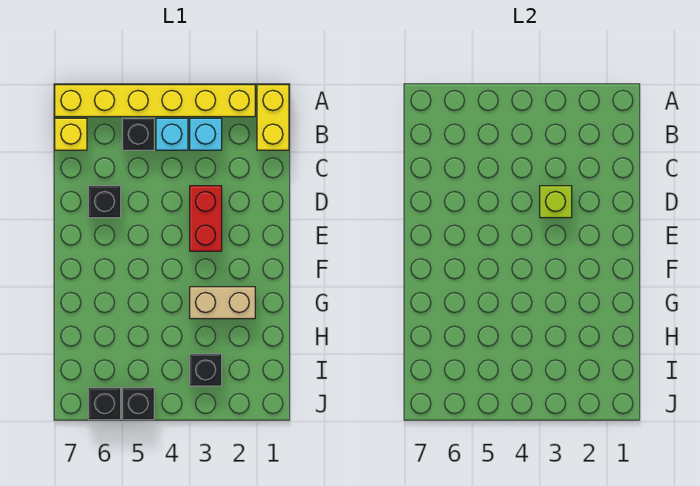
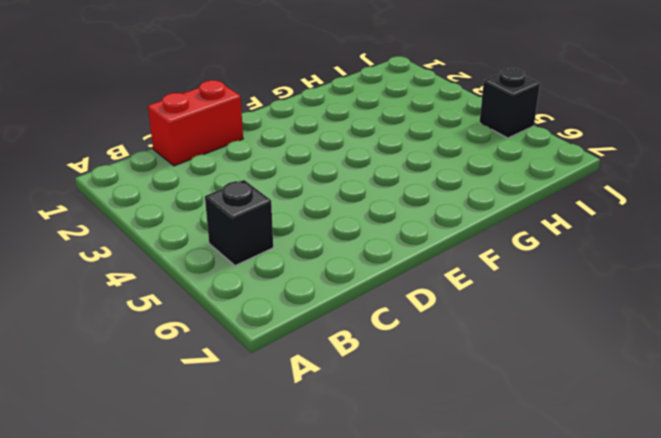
red 1x2 brick [148,80,243,166] -> red 1x2 brick moved to [190,186,222,251]
none -> yellow 1x2 brick [257,85,289,150]
none -> yellow 1x6 brick [55,85,255,117]
none -> cyan 1x1 brick [190,118,222,150]

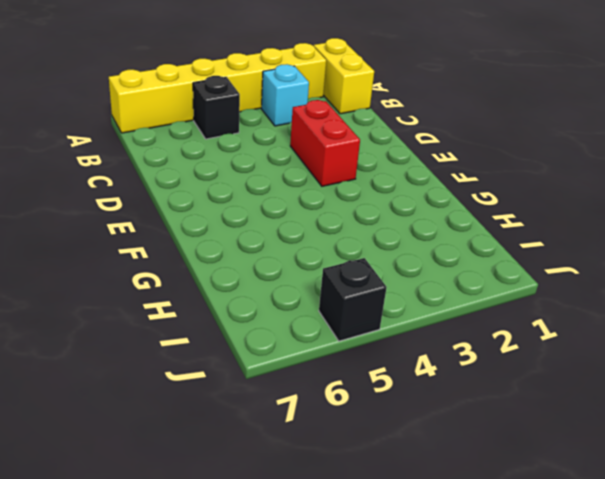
none -> cyan 1x1 brick [156,118,188,150]
none -> yellow 1x1 brick [55,118,87,150]
none -> black 1x1 brick [88,186,121,218]

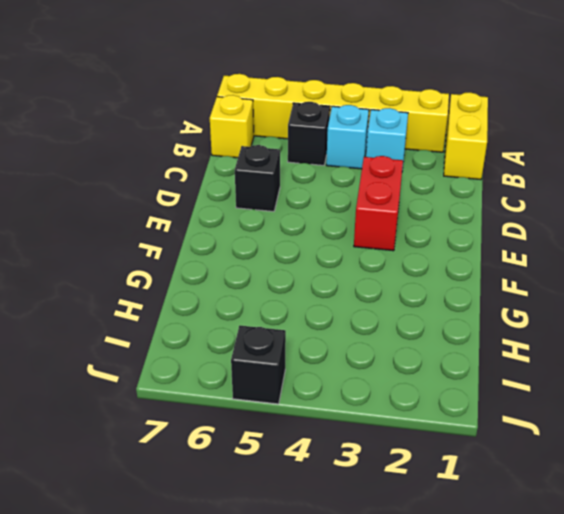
none -> tan 1x2 brick [190,287,255,319]
none -> black 1x1 brick [190,354,222,386]
none -> black 1x1 brick [88,388,121,420]

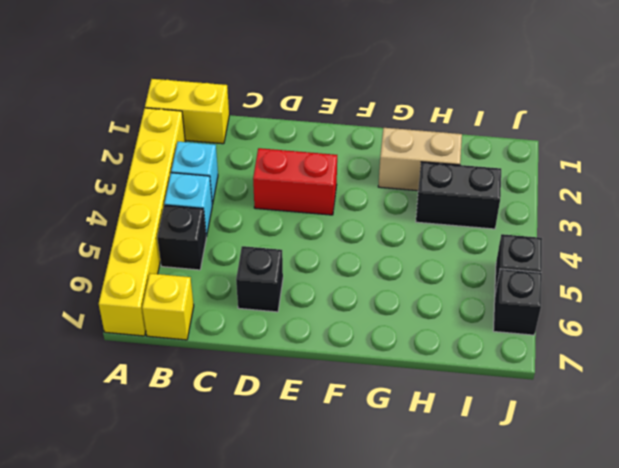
tan 1x2 brick [378,128,462,191] -> tan 1x2 brick turned to [190,287,255,319]
black 1x2 brick [416,162,501,229] -> black 1x1 brick [190,354,222,386]
none -> lime 1x1 brick [540,186,572,218]

